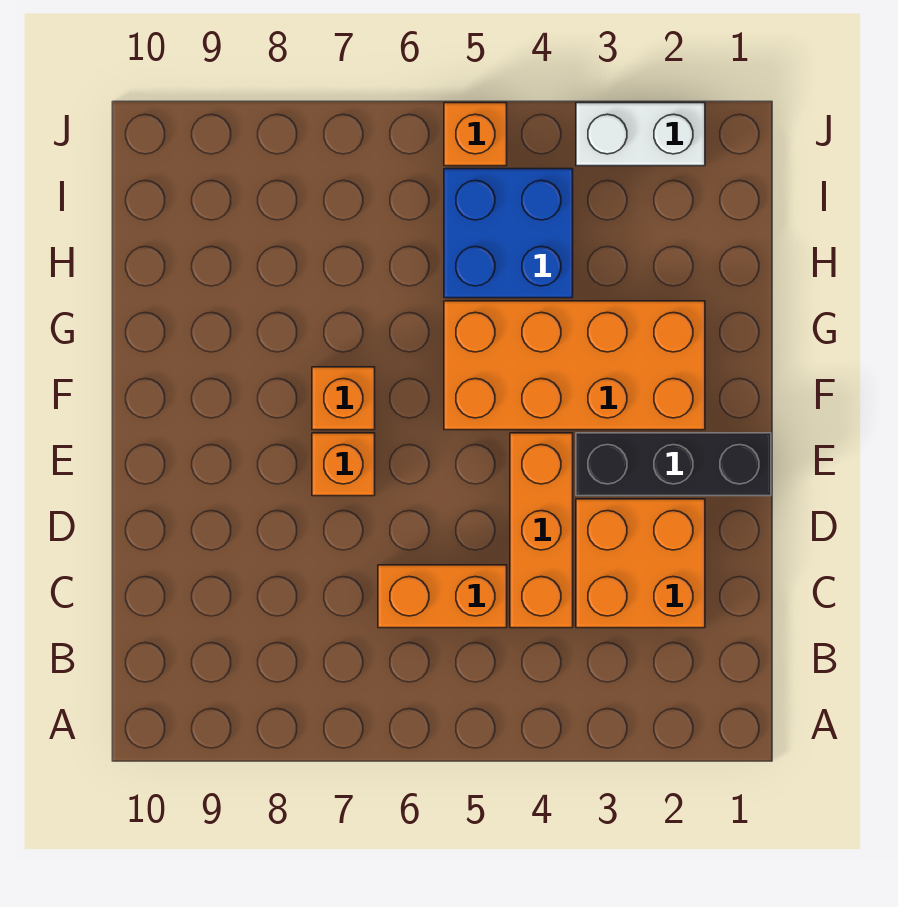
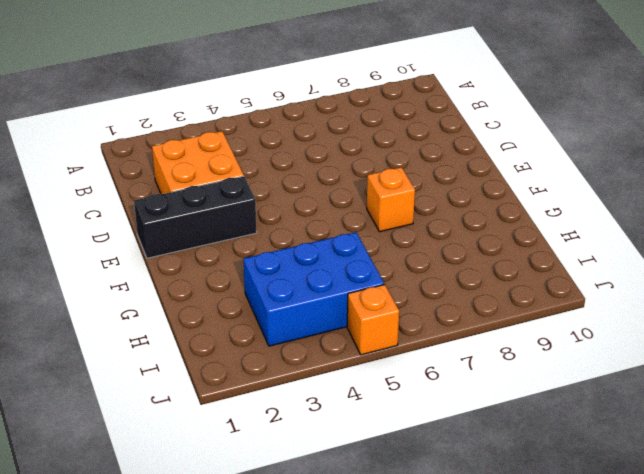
blue 2x3 brick [244,232,384,346] -> blue 2x2 brick [444,169,573,298]
none -> orange 1x3 brick [510,433,573,628]
none -> orange 1x2 brick [378,565,507,628]

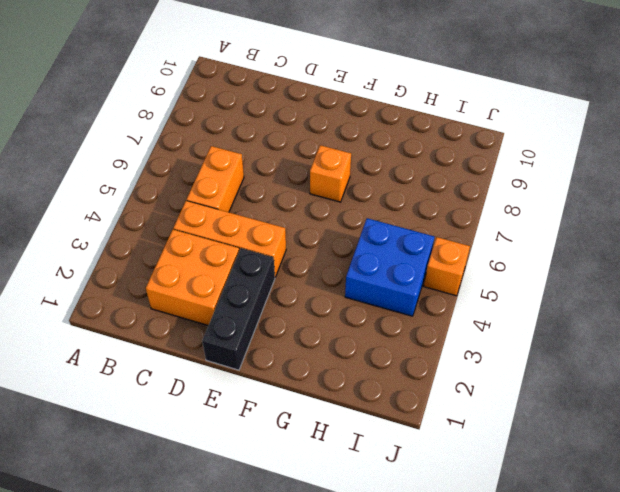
none -> orange 1x1 brick [312,433,375,496]
none -> orange 2x4 brick [444,301,705,430]

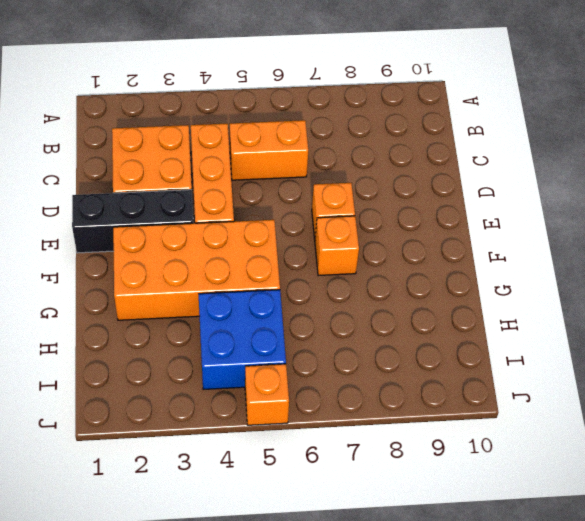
none -> white 1x2 brick [576,103,705,166]

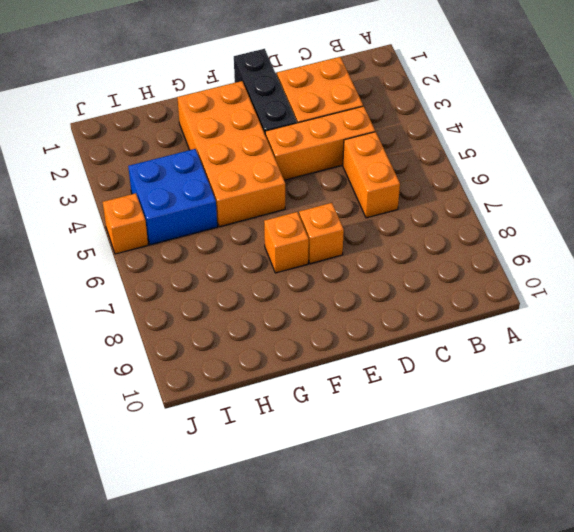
none -> white 1x2 brick [576,103,705,166]

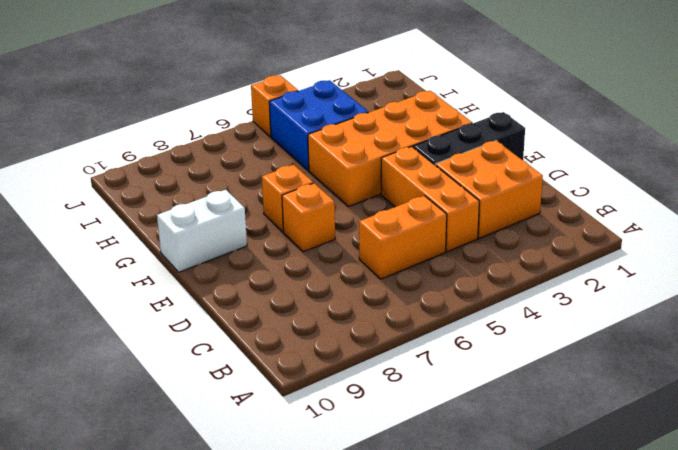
white 1x2 brick [157,190,247,272] -> white 1x2 brick moved to [576,103,705,166]

